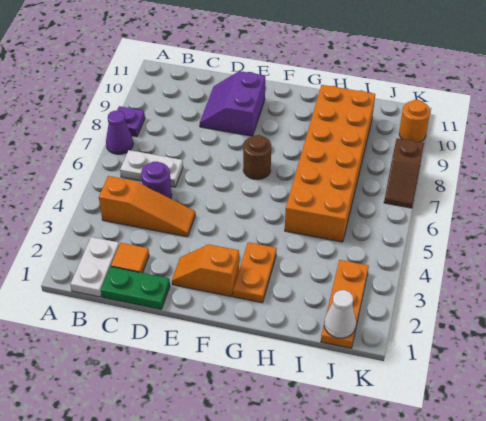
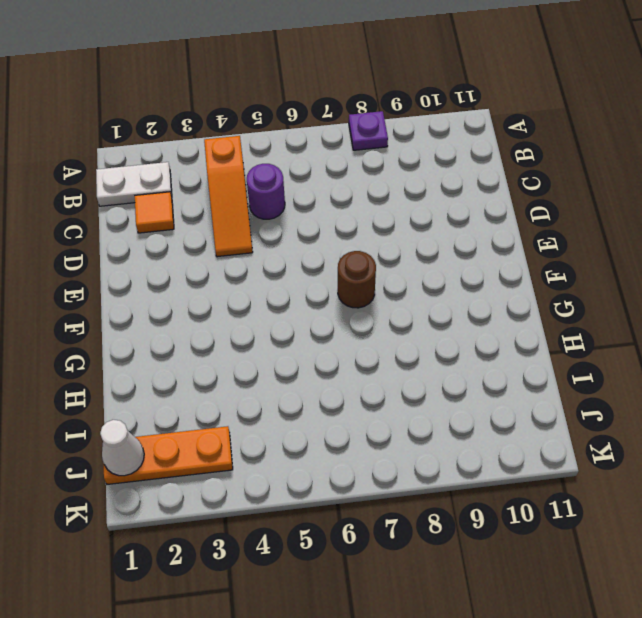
none -> purple 1x1 cone [106,110,133,154]
none -> white 1x2 plate [120,150,183,187]
none -> green 1x2 plate [101,267,170,309]

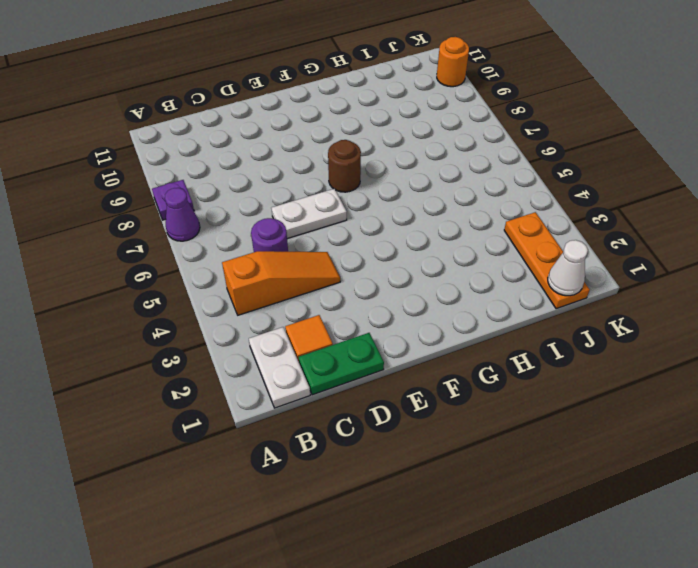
white 1x2 plate [271,189,347,239] -> white 1x2 plate moved to [120,150,183,187]
none -> purple 2x2 slope [200,71,265,136]
none -> orange 1x2 slope [172,245,239,297]
none -> orange 1x2 plate [233,242,277,303]

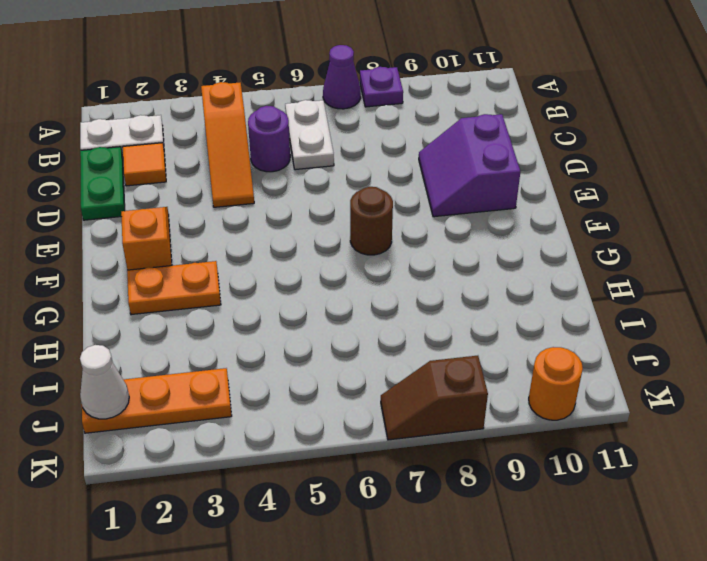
purple 2x2 slope [419,114,520,217] -> purple 2x2 slope turned to [200,71,265,136]
none -> orange 2x6 brick [285,85,375,242]

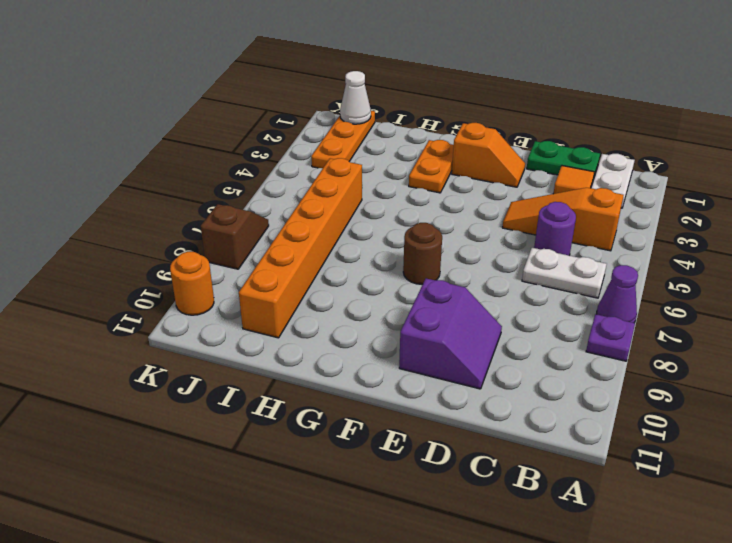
orange 1x6 brick [239,158,362,338] -> orange 2x6 brick [285,85,375,242]

